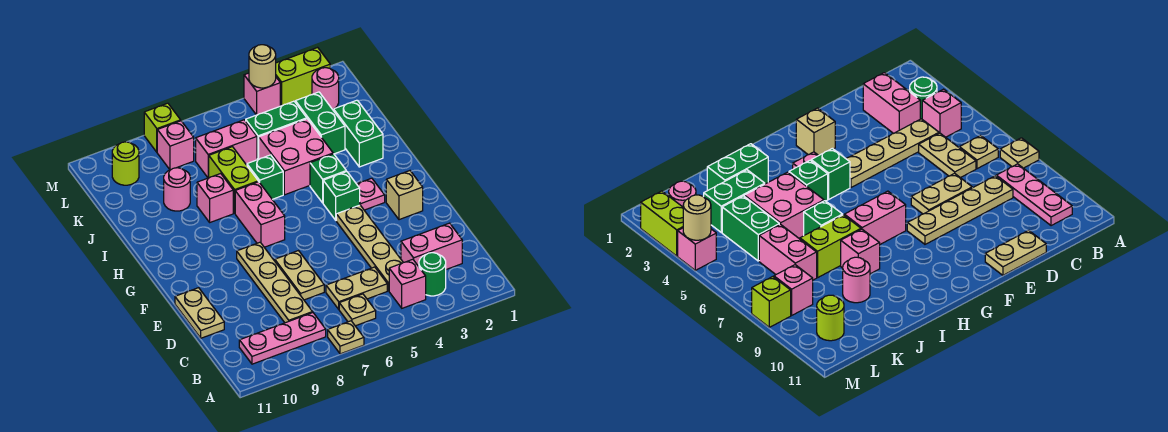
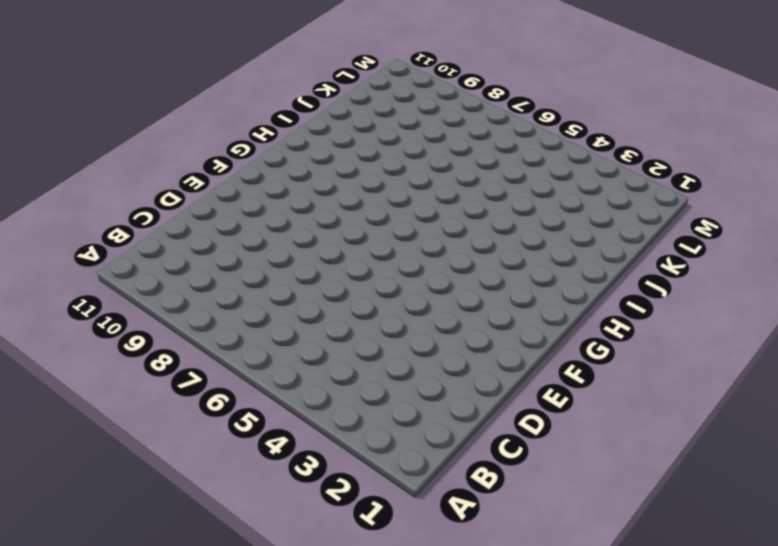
none -> tan 1x1 plate [328,321,364,354]
none -> green 1x1 round brick [419,253,446,296]
none -> pink 1x1 brick [389,259,426,308]
none -> tan 1x1 plate [339,294,376,326]

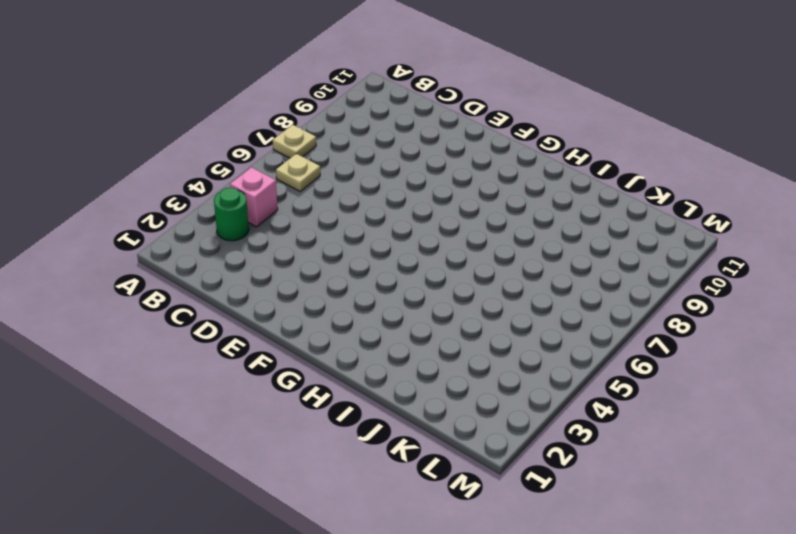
none -> pink 1x3 plate [239,313,326,364]
none -> pink 1x2 brick [401,223,462,269]
none -> tan 1x4 plate [336,205,403,291]
none -> tan 1x2 plate [326,267,387,309]

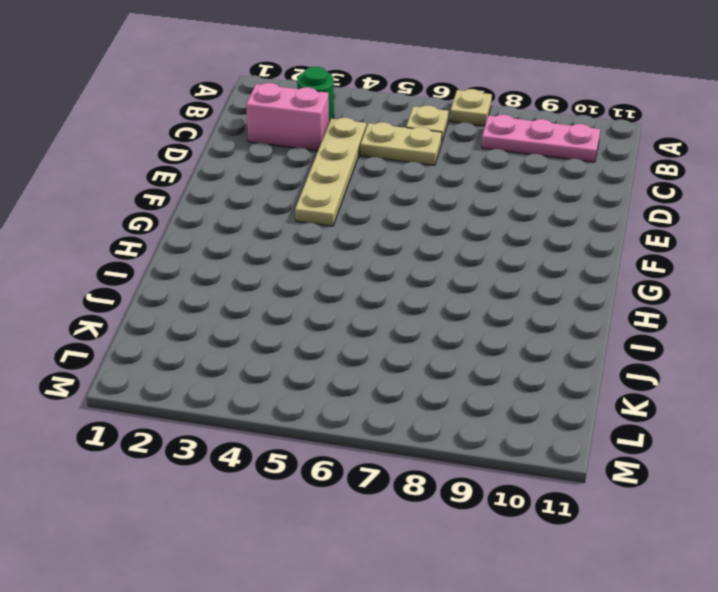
none -> pink 1x1 brick [389,259,426,308]
none -> tan 1x4 plate [237,242,313,323]
none -> tan 1x2 plate [275,251,324,300]
none -> tan 1x2 plate [175,288,224,338]

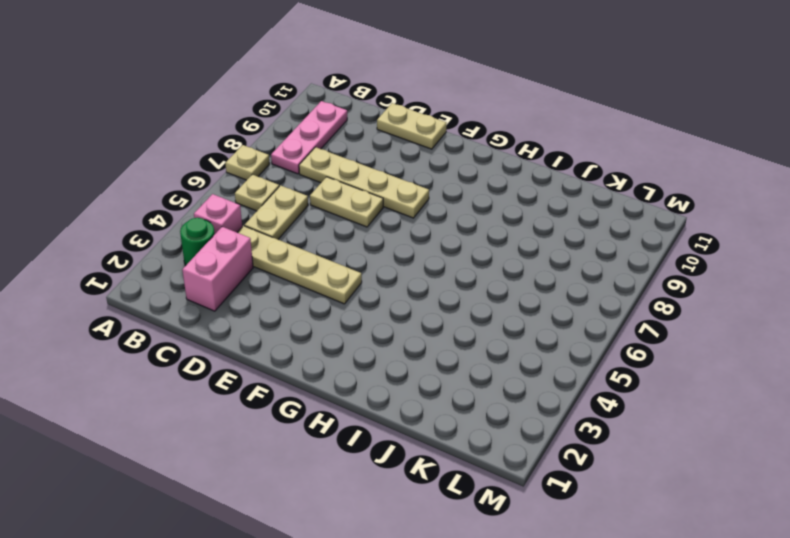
none -> tan 1x1 brick [386,171,423,220]
none -> pink 1x1 plate [357,178,385,210]
none -> green 1x1 brick [323,171,360,220]
none -> pink 1x2 brick [235,182,285,247]

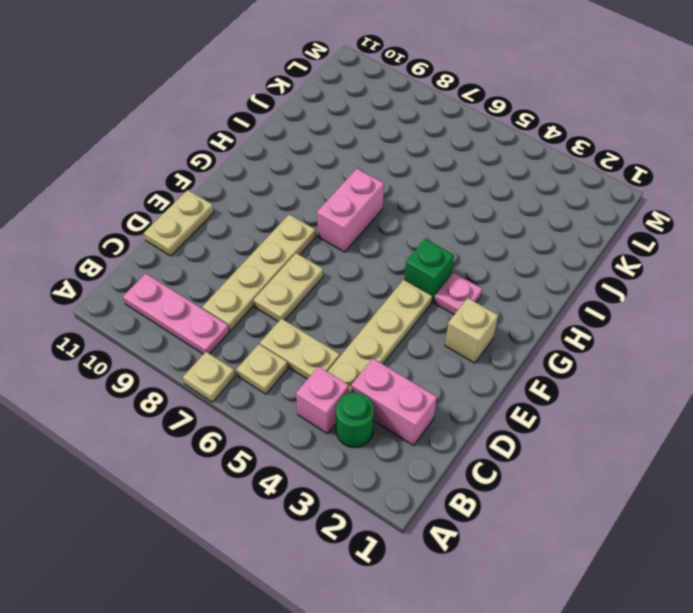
none -> green 1x1 brick [310,154,346,203]
none -> green 1x2 brick [334,100,383,167]
none -> pink 2x2 brick [259,119,333,195]
none -> green 1x1 brick [247,155,283,199]

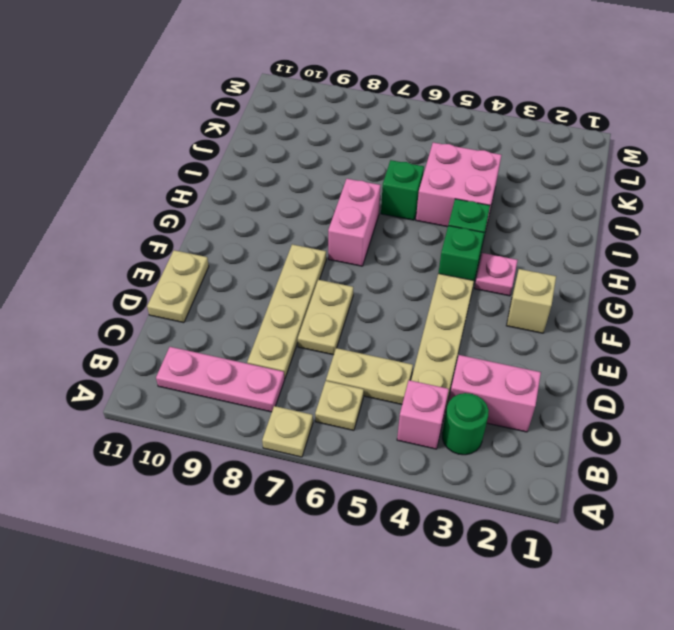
none -> green 1x2 brick [334,100,383,167]
none -> lime 1x2 brick [209,147,258,213]
none -> pink 1x1 brick [197,174,233,222]
none -> green 1x2 brick [295,92,345,154]

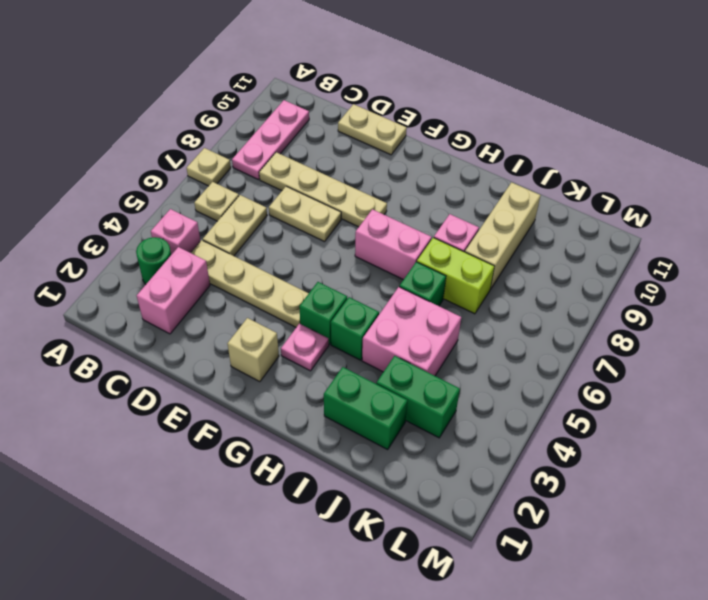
tan 1x3 brick [465,182,541,289] -> pink 1x1 round brick [164,168,190,211]
none -> green 1x2 brick [246,101,307,159]
none -> pink 1x2 brick [196,120,257,178]
none -> pink 1x1 round brick [312,68,339,109]
none -> pink 1x1 brick [157,121,194,170]

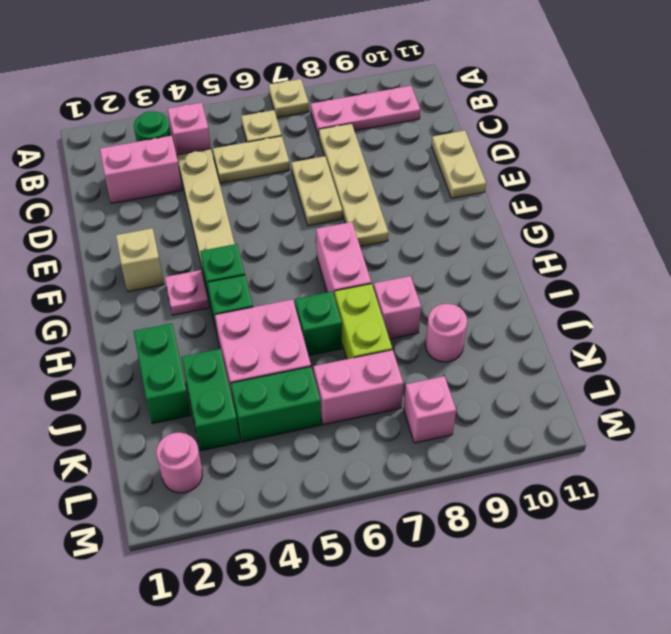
none -> lime 1x1 round brick [112,142,139,185]
none -> lime 1x2 brick [276,48,330,106]
none -> pink 1x1 brick [244,73,280,115]
none -> lime 1x1 brick [144,103,181,152]

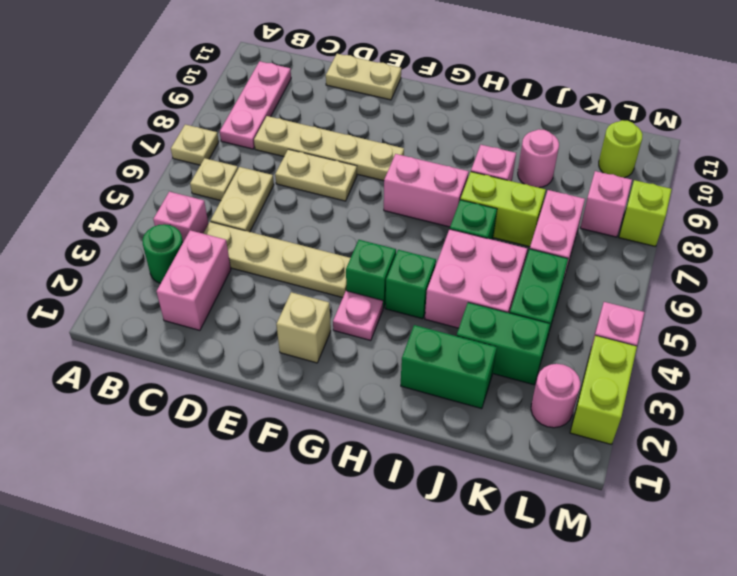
none -> tan 1x1 round brick [249,45,276,88]

